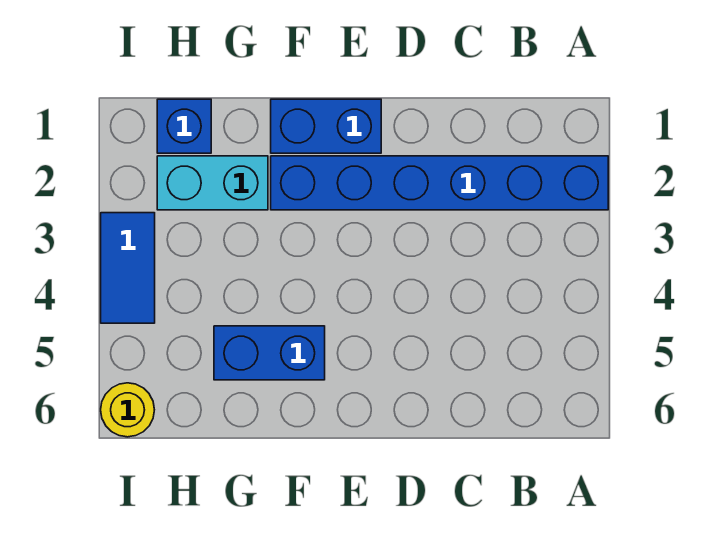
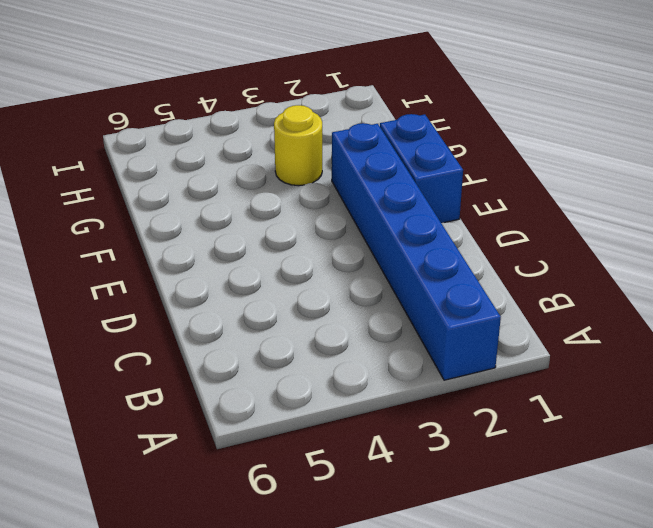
yellow 1x1 round brick [274,105,322,186] -> yellow 1x1 round brick moved to [101,383,154,437]
none -> blue 1x2 brick [214,326,325,380]
none -> cyan 1x2 brick [157,156,268,210]

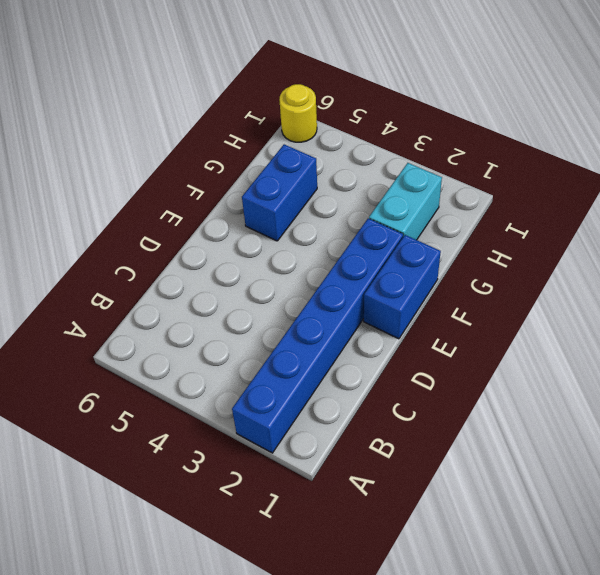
none -> blue 1x1 brick [157,99,211,153]
none -> blue 1x2 tile [101,213,155,323]

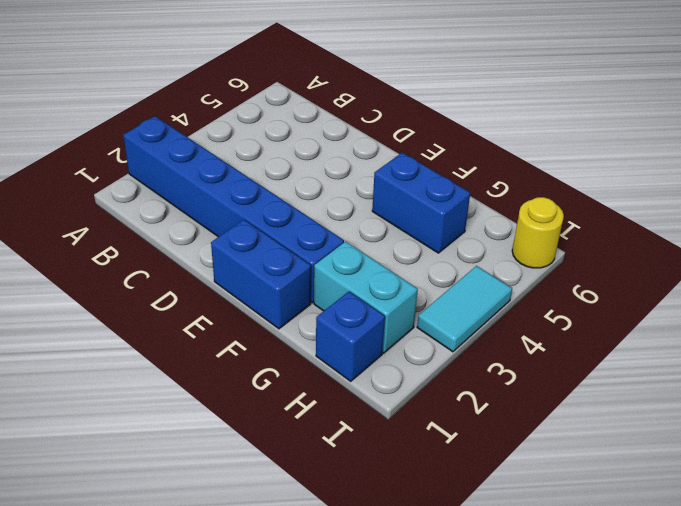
cyan 1x2 tile [417,266,512,352] -> blue 1x2 tile [101,213,155,323]

